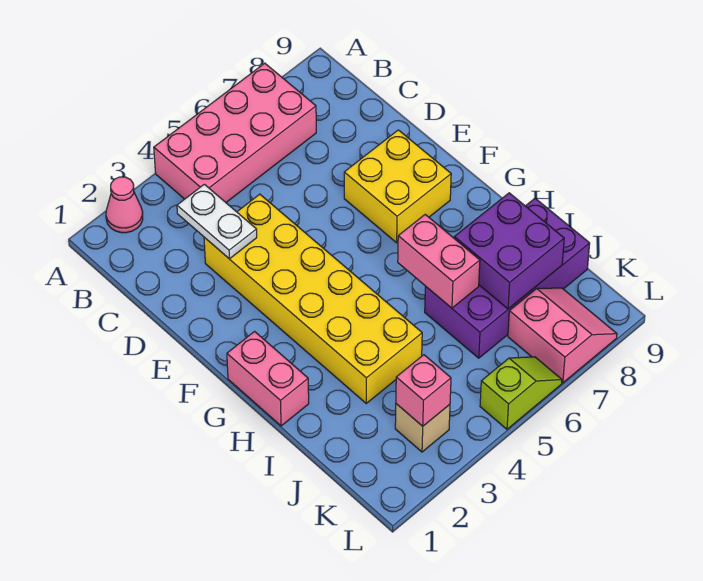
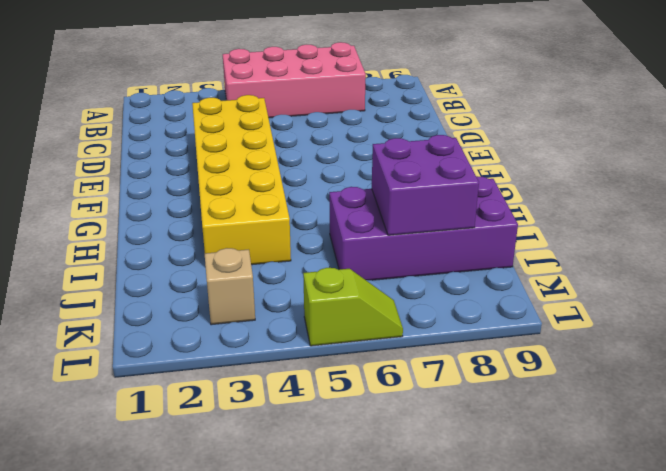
none -> pink 1x1 cone [106,177,143,233]
none -> yellow 2x2 brick [344,130,451,243]
none -> pink 1x2 brick [227,332,309,426]

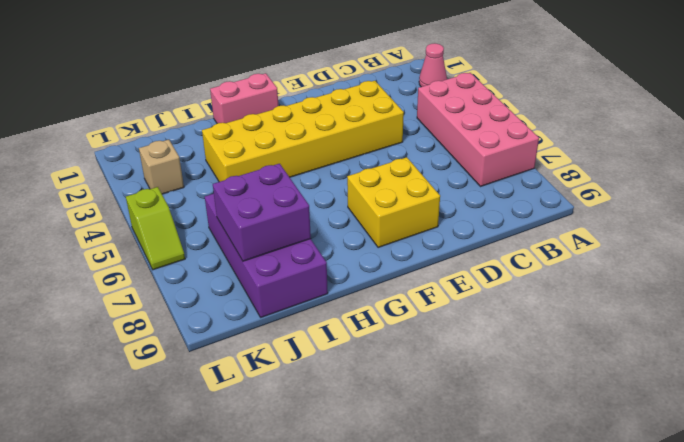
none -> pink 2x2 slope [508,288,617,383]
none -> white 1x2 plate [177,184,257,259]
none -> pink 1x2 brick [398,215,480,308]

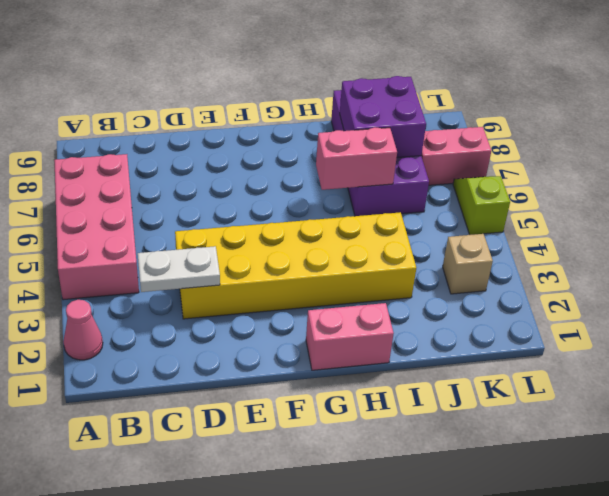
none -> yellow 2x2 brick [344,130,451,243]
none -> pink 1x1 brick [396,355,451,426]

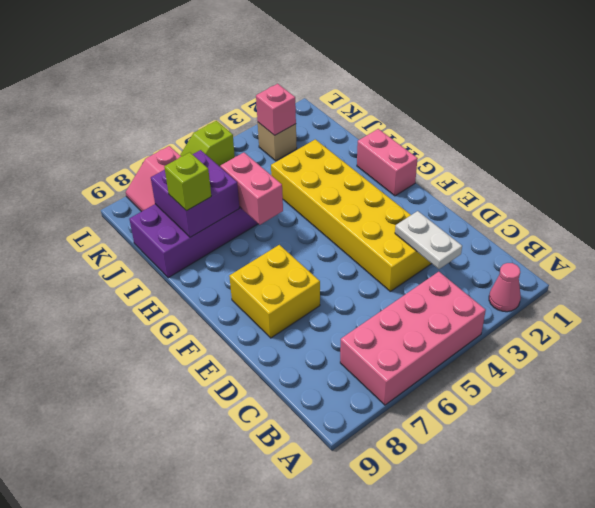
lime 1x1 brick [164,152,211,211] -> none

